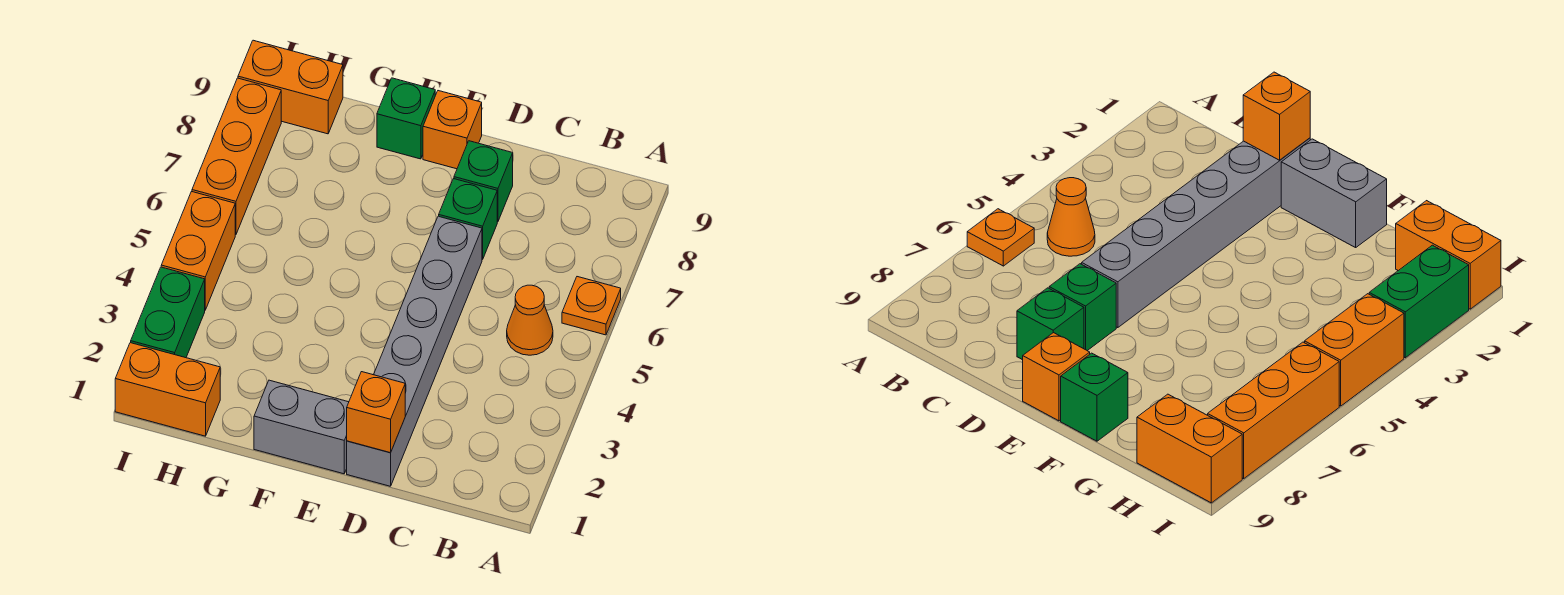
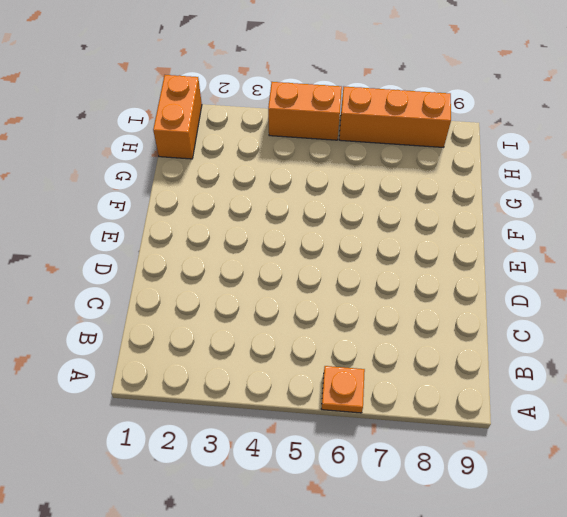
none -> orange 1x1 cone [507,285,553,355]
none -> grey 1x6 brick [347,216,482,486]
none -> green 1x1 brick [439,179,497,260]

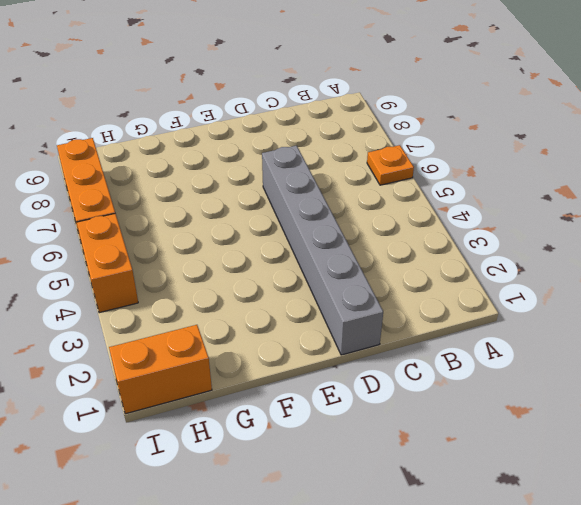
none -> orange 1x1 cone [507,285,553,355]
none -> green 1x1 brick [439,179,497,260]
none -> green 1x1 brick [454,141,513,222]

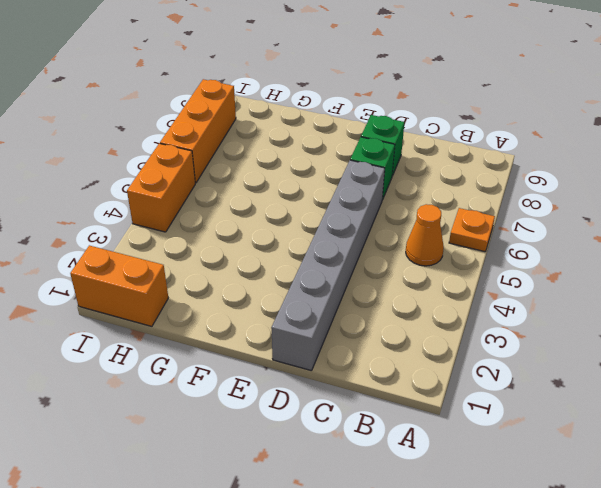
none -> grey 1x2 brick [254,380,349,474]
none -> orange 1x1 brick [423,91,482,169]
none -> green 1x1 brick [377,78,435,159]

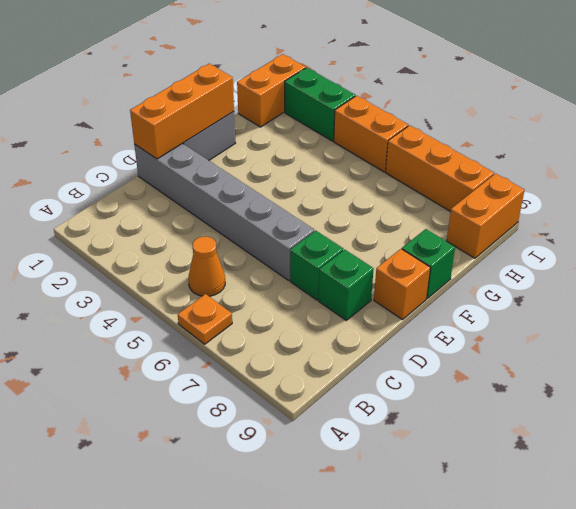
orange 1x3 brick [130,64,234,159] -> orange 1x1 brick [347,372,405,453]

